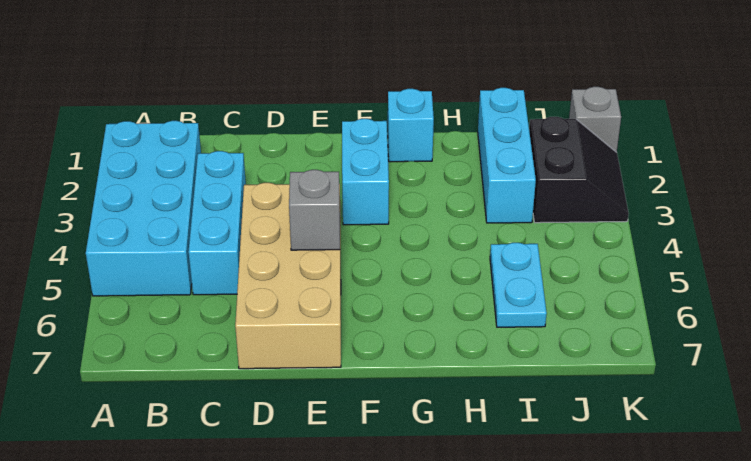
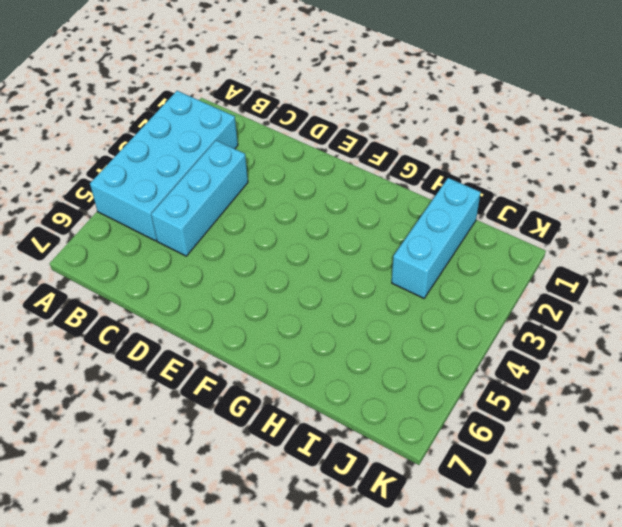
none -> tan 2x4 brick [235,183,341,369]
none -> cyan 1x2 brick [342,119,389,225]

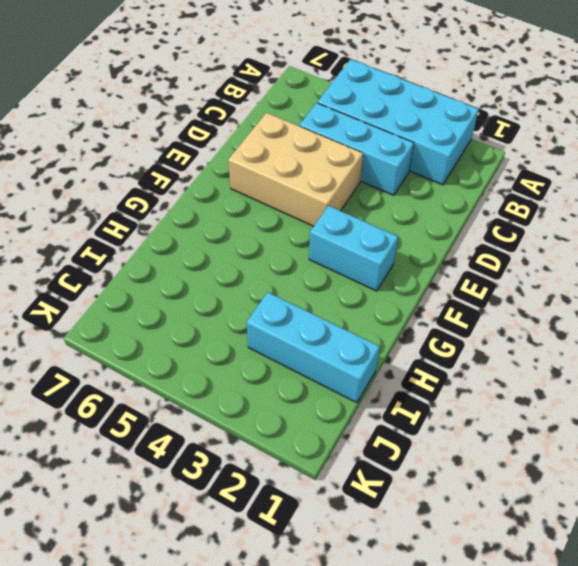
tan 2x3 brick [228,113,363,226] -> tan 2x4 brick [235,183,341,369]
none -> cyan 1x1 brick [388,89,434,162]
none -> cyan 1x2 plate [490,243,547,327]

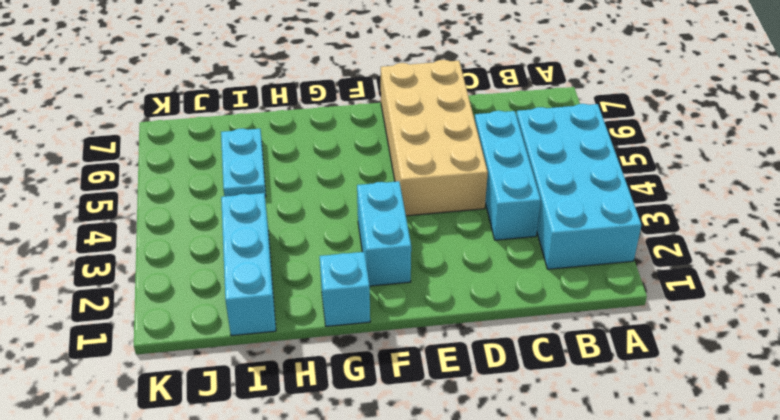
none -> black 2x2 slope [529,117,629,223]
none -> grey 1x1 brick [569,87,621,152]

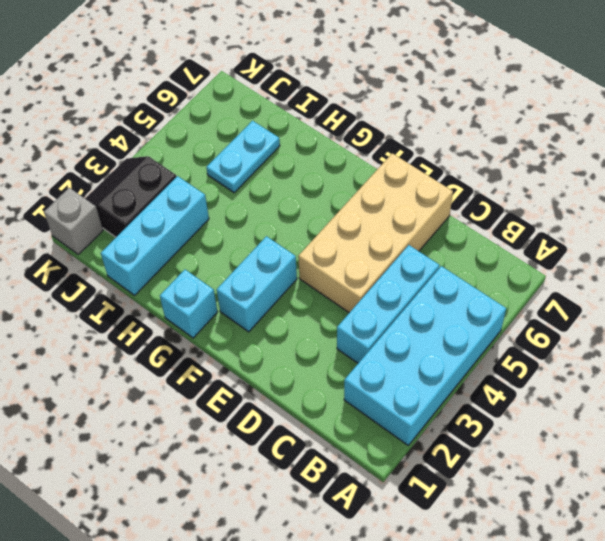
none -> grey 1x1 brick [289,170,340,250]

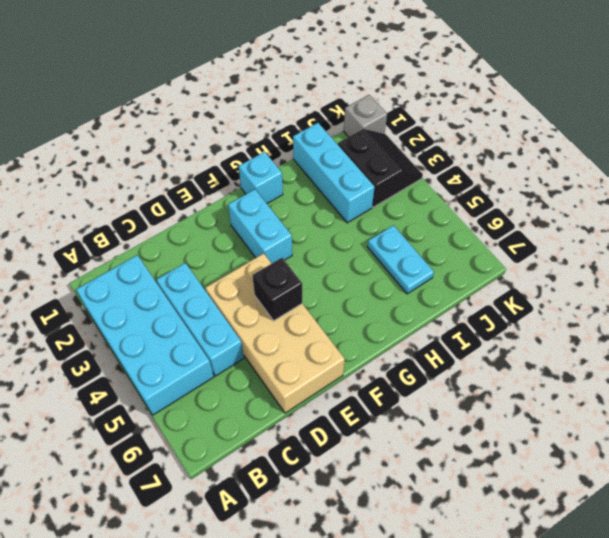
black 1x1 brick [252,258,302,321] -> grey 1x1 brick [289,170,340,250]

